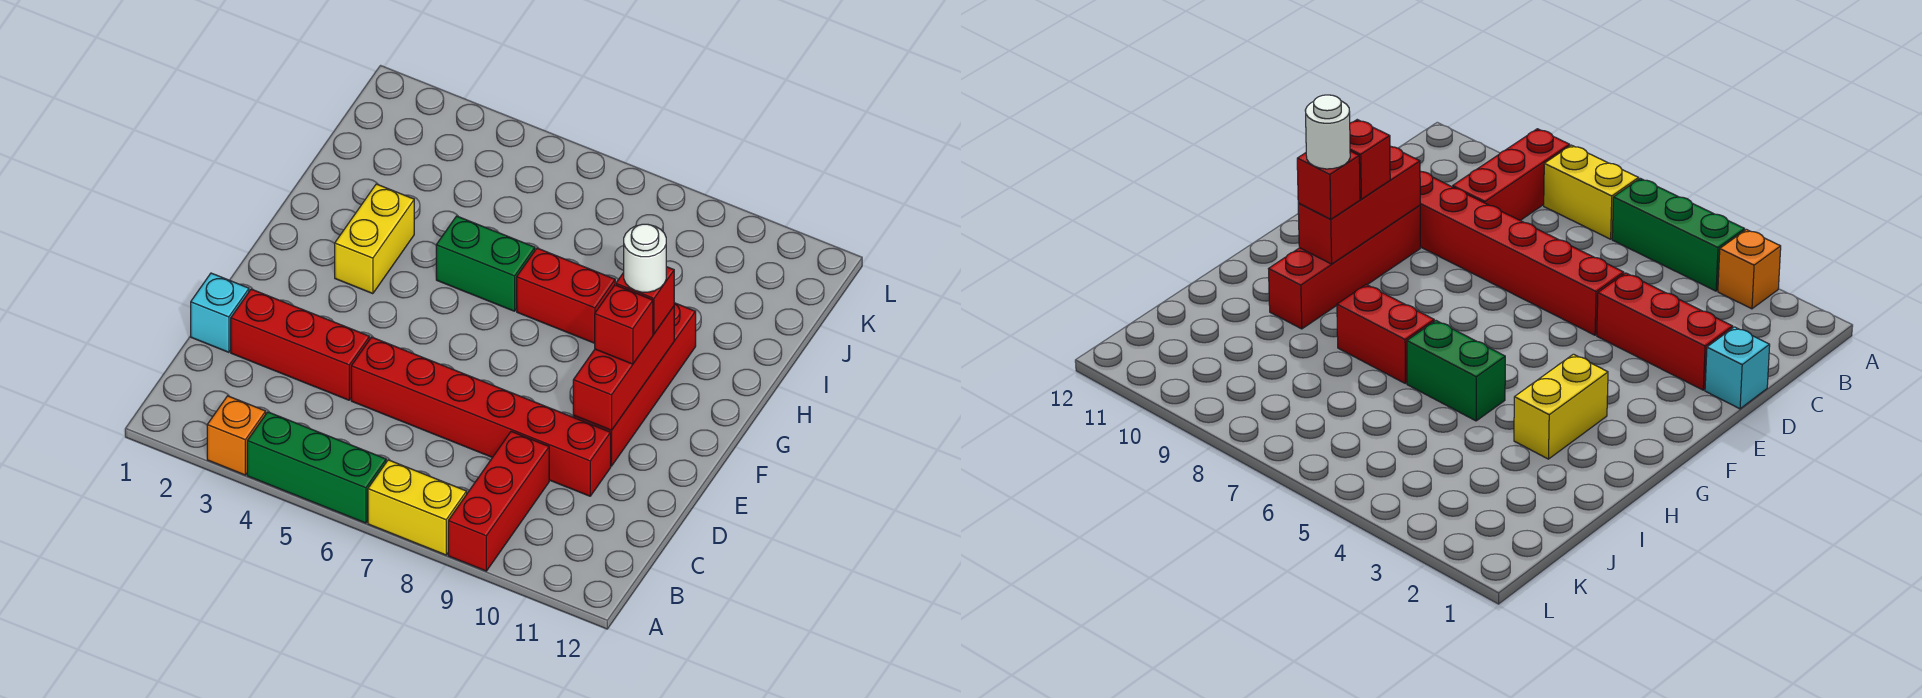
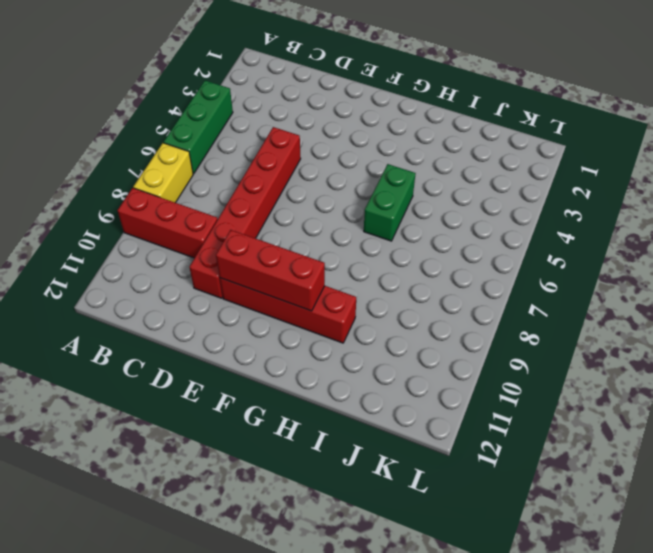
none -> orange 1x1 brick [207,396,266,475]
none -> cyan 1x1 brick [191,273,249,352]
none -> red 1x3 brick [231,289,370,400]

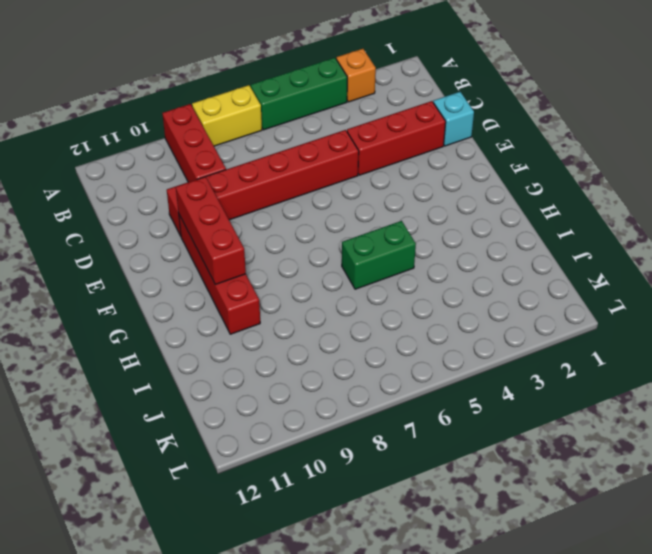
none -> yellow 1x2 brick [335,184,414,294]
none -> red 1x2 brick [517,248,615,343]
none -> red 1x1 brick [595,285,653,364]

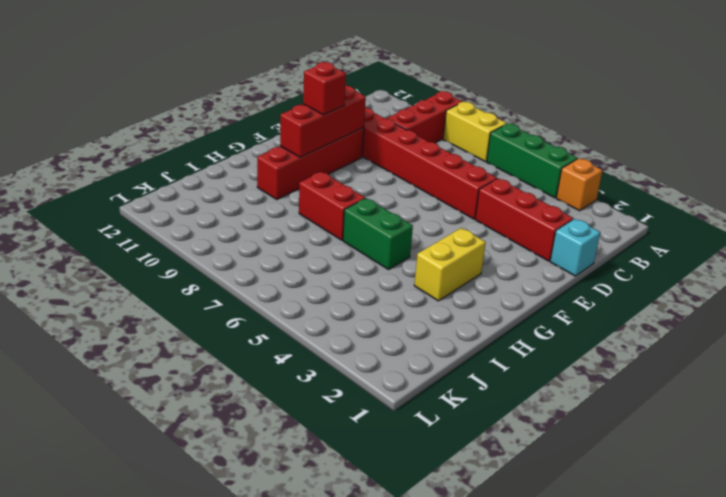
none -> red 1x1 brick [616,267,674,334]
none -> white 1x1 round brick [624,224,666,292]

